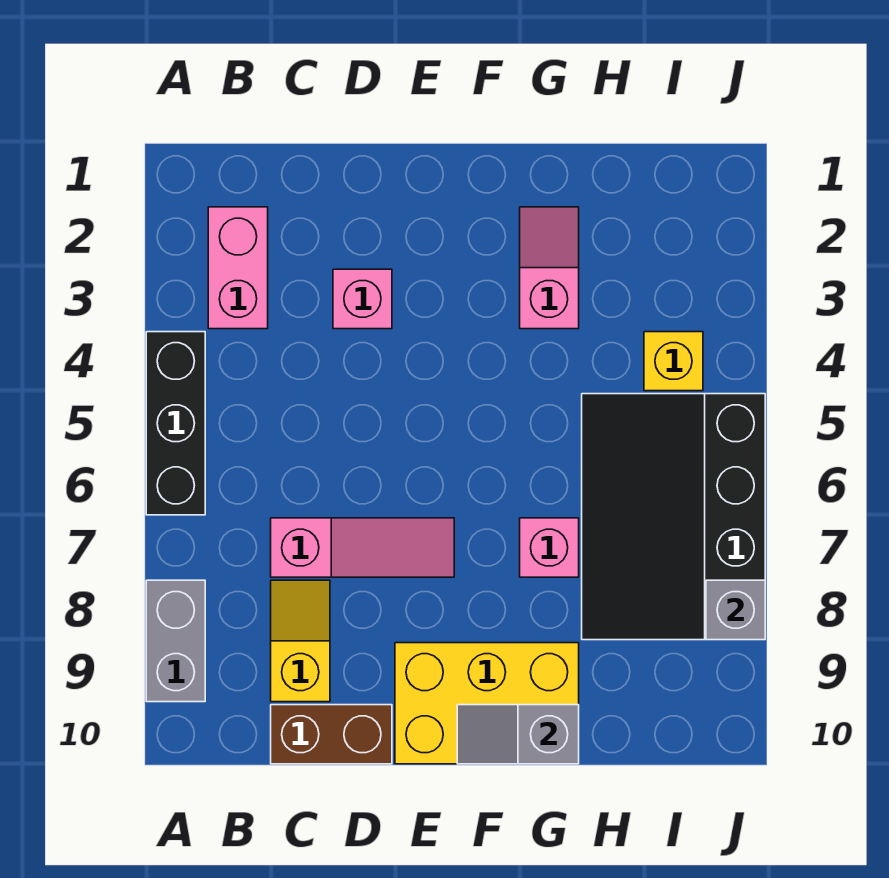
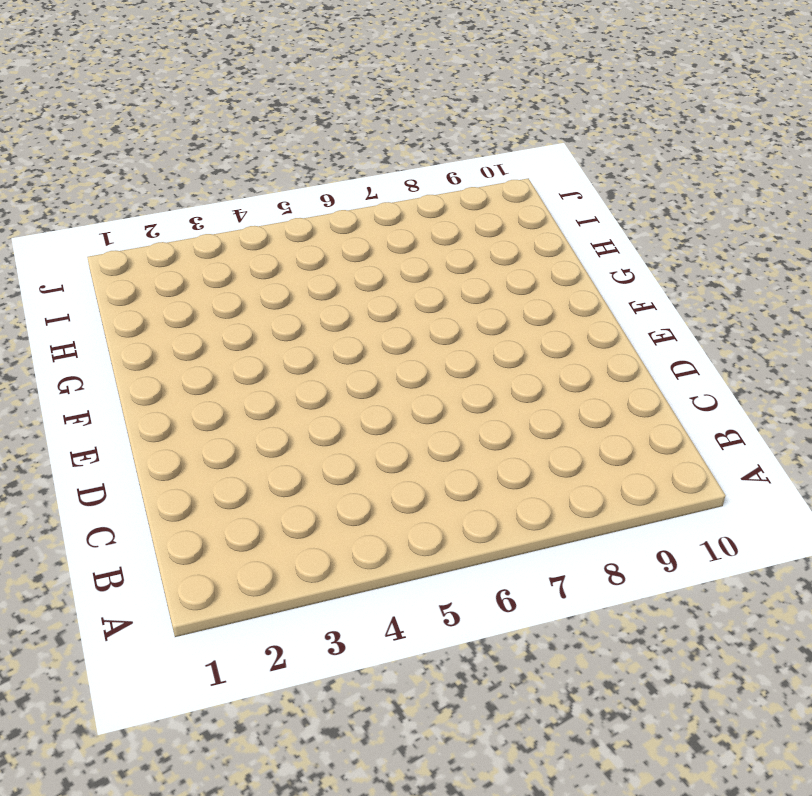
none -> black 1x3 brick [146,332,205,515]
none -> grey 1x2 brick [146,580,205,702]
none -> pink 1x2 brick [208,207,268,329]

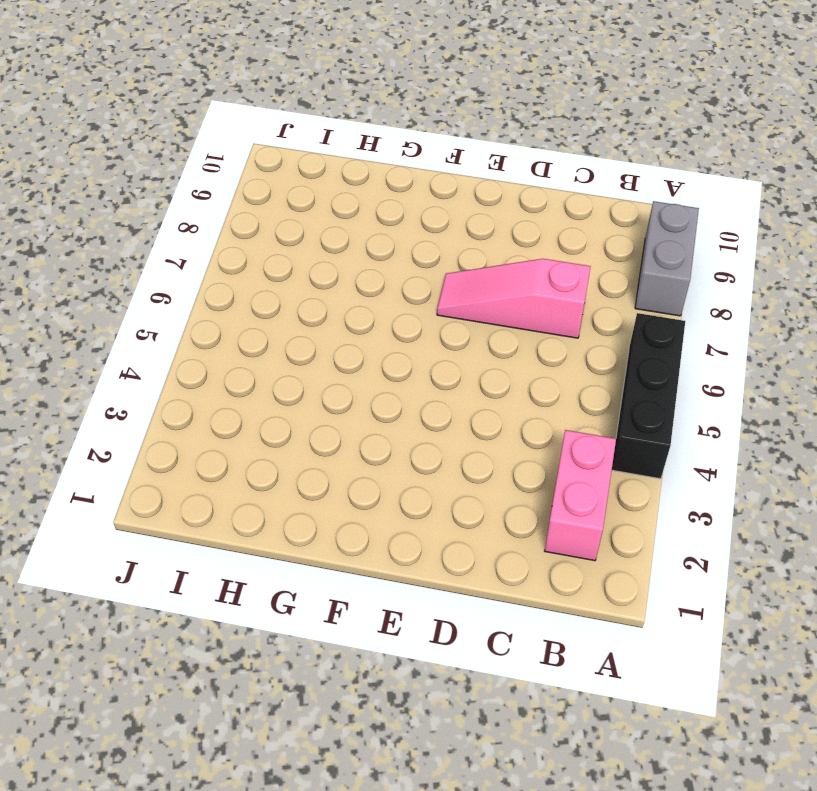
none -> yellow 1x2 slope [271,580,330,702]
none -> brown 1x2 brick [271,705,392,764]
none -> pink 1x1 brick [333,269,392,329]

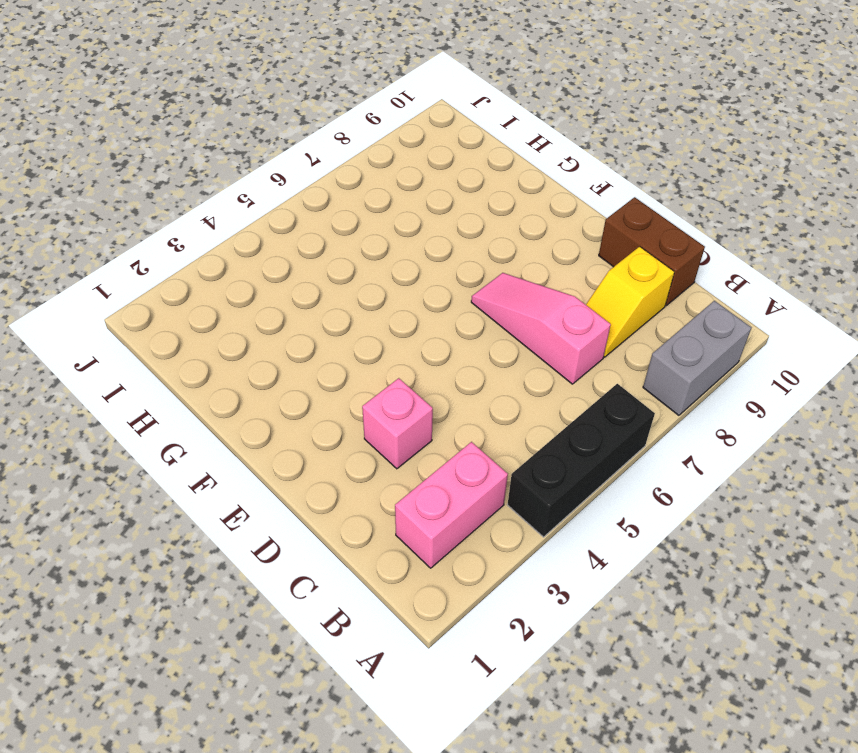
none -> yellow 2x3 brick [395,643,579,764]
none -> pink 1x2 slope [520,207,579,329]
none -> pink 1x1 brick [520,518,579,577]

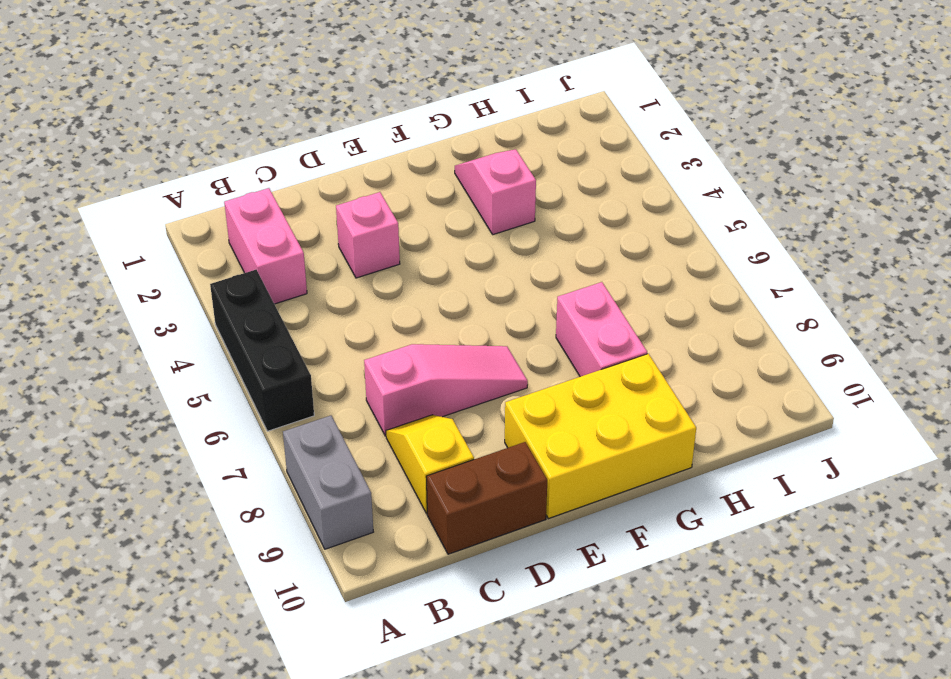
pink 1x2 brick [556,282,647,377] -> pink 1x1 brick [520,518,579,577]
none -> black 3x4 slope [582,394,765,640]
none -> yellow 1x1 brick [644,332,703,391]
none -> grey 1x2 slope [457,705,579,764]

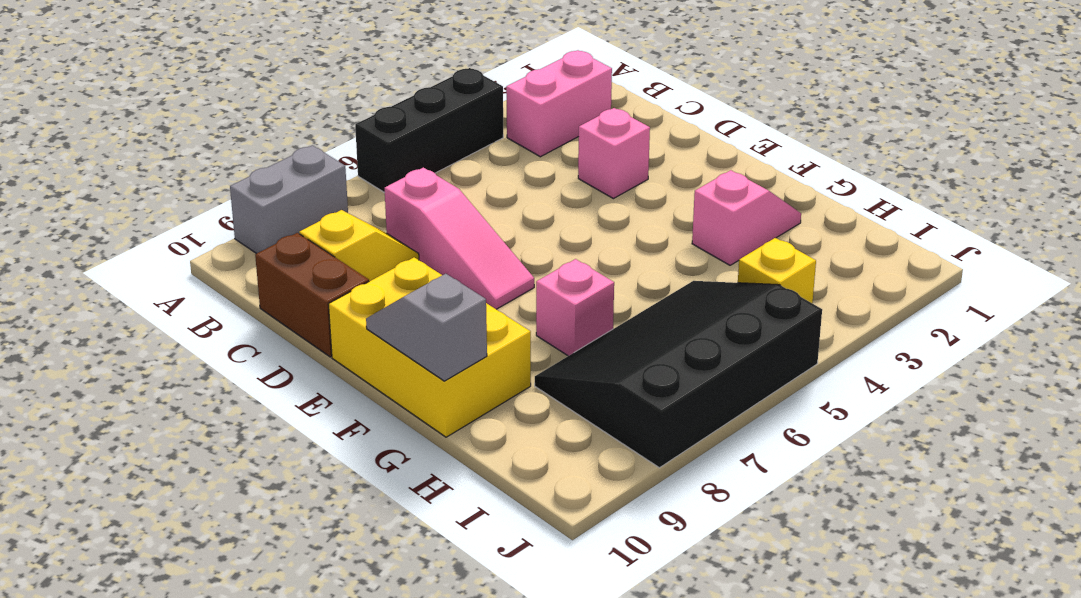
none -> grey 1x1 brick [706,580,765,640]

